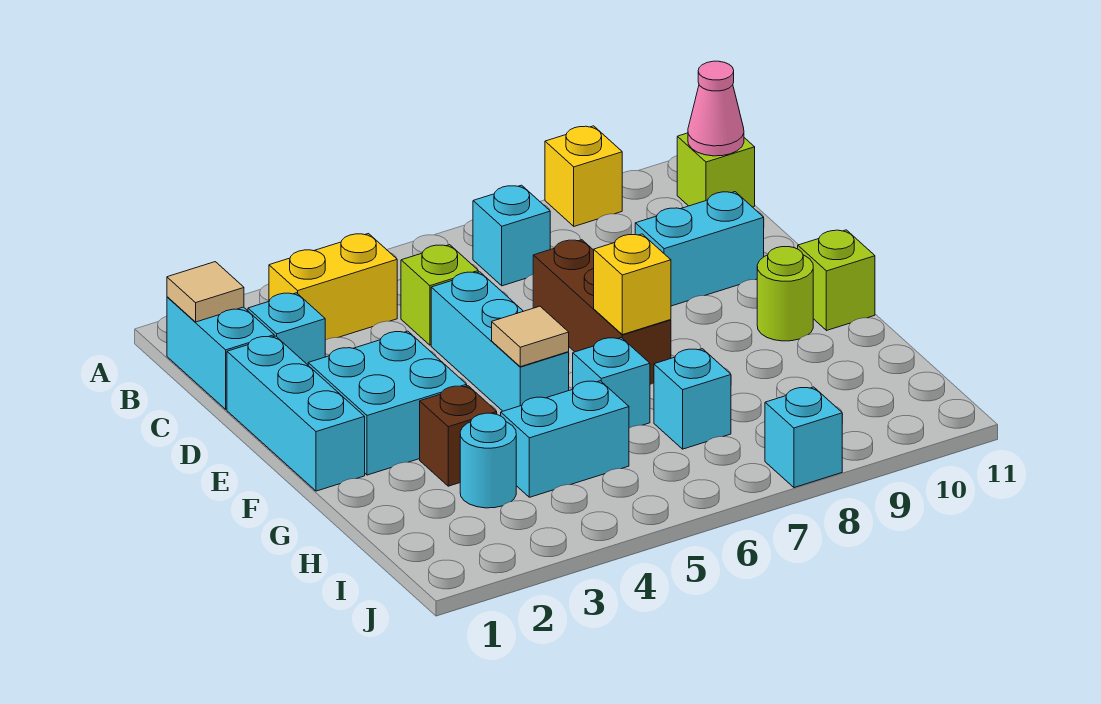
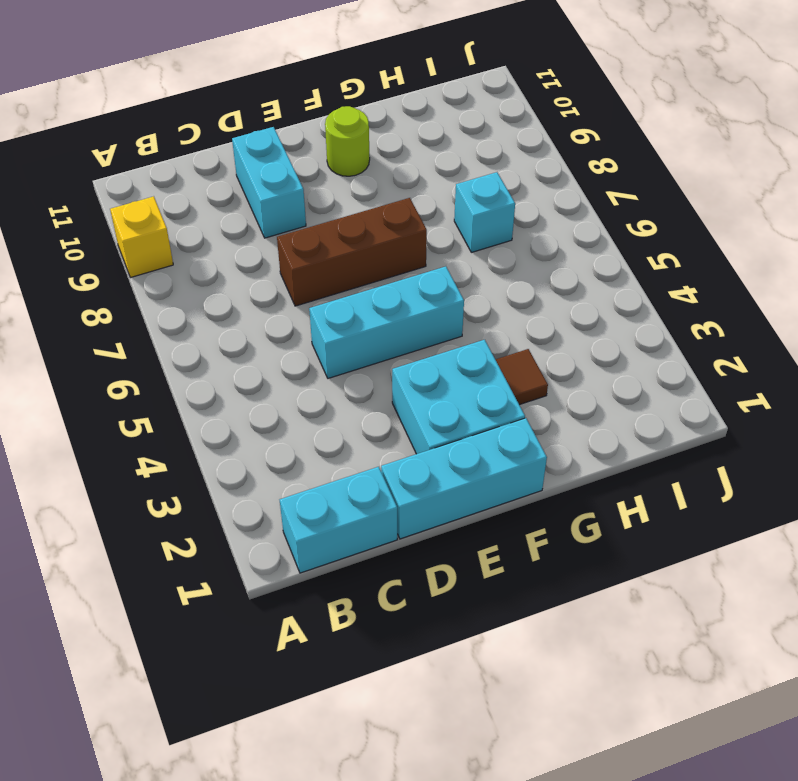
brown 1x1 tile [495,349,548,405] -> brown 1x1 brick [420,386,497,486]
none -> yellow 1x2 brick [269,234,397,340]
none -> cyan 1x1 brick [473,185,550,286]
none -> lime 1x1 brick [677,133,755,207]

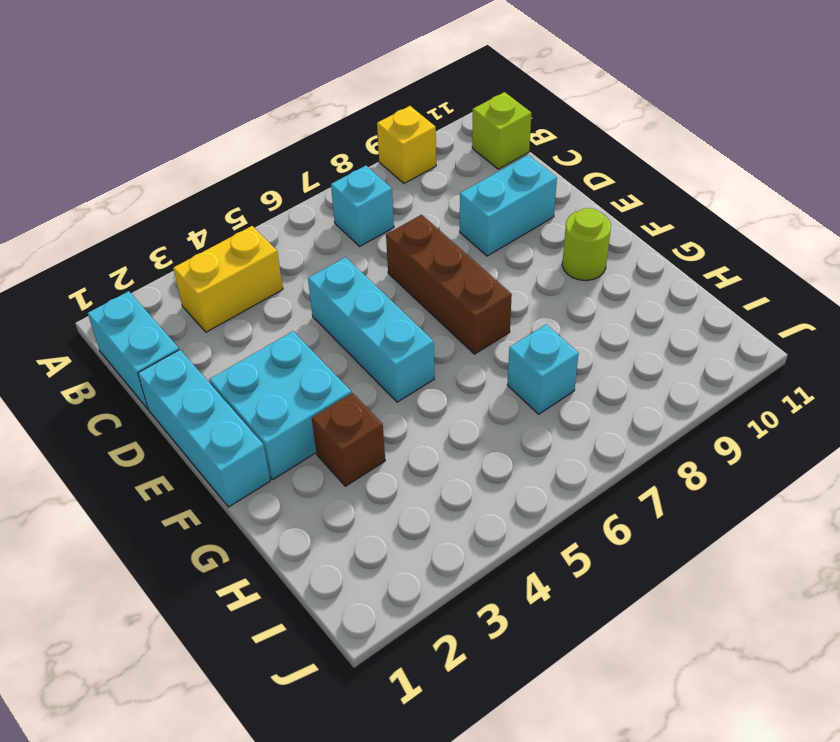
none -> cyan 1x1 brick [248,293,325,365]
none -> lime 1x1 brick [401,245,478,345]
none -> lime 1x1 brick [798,230,875,331]

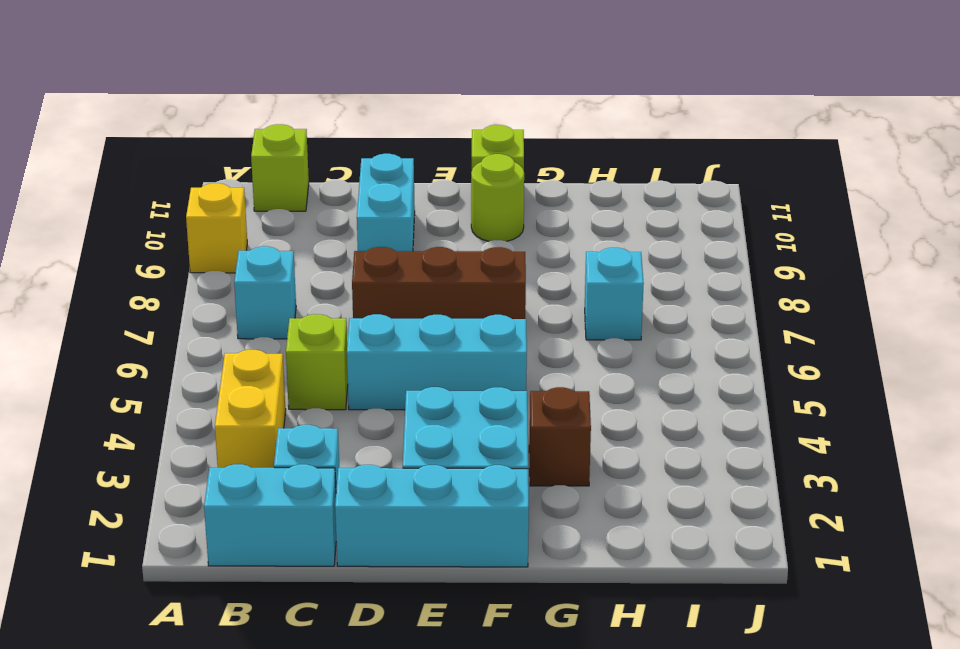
none -> cyan 1x1 brick [573,338,650,428]
none -> cyan 1x1 round brick [460,413,516,508]
none -> cyan 1x2 brick [501,381,629,497]

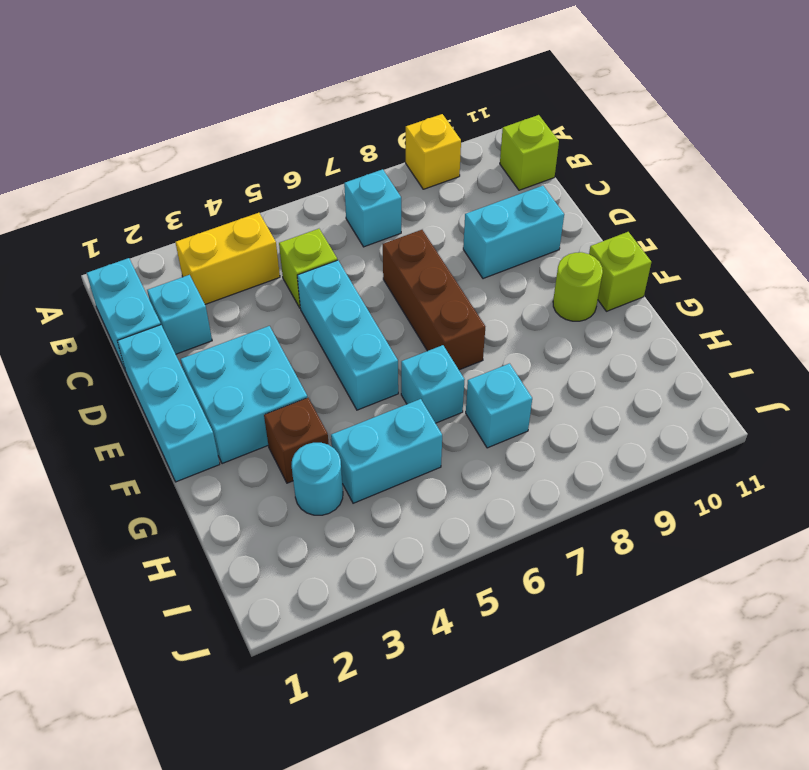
none -> cyan 1x1 brick [765,387,842,488]
none -> tan 1x1 tile [167,262,244,322]
none -> pink 1x1 cone [688,61,744,156]

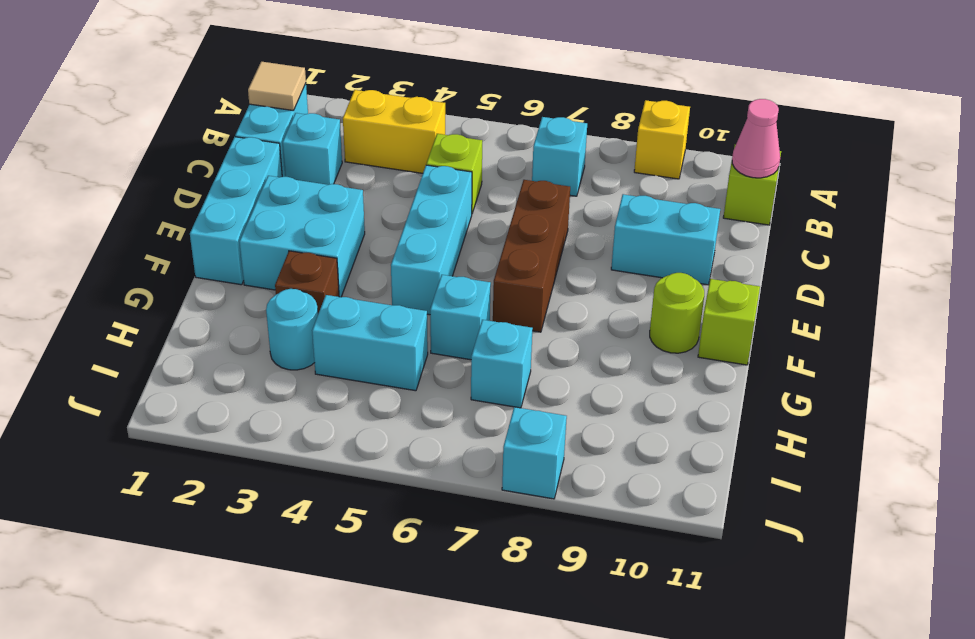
none -> tan 1x1 tile [492,306,569,367]
none -> yellow 1x1 brick [594,234,671,335]

